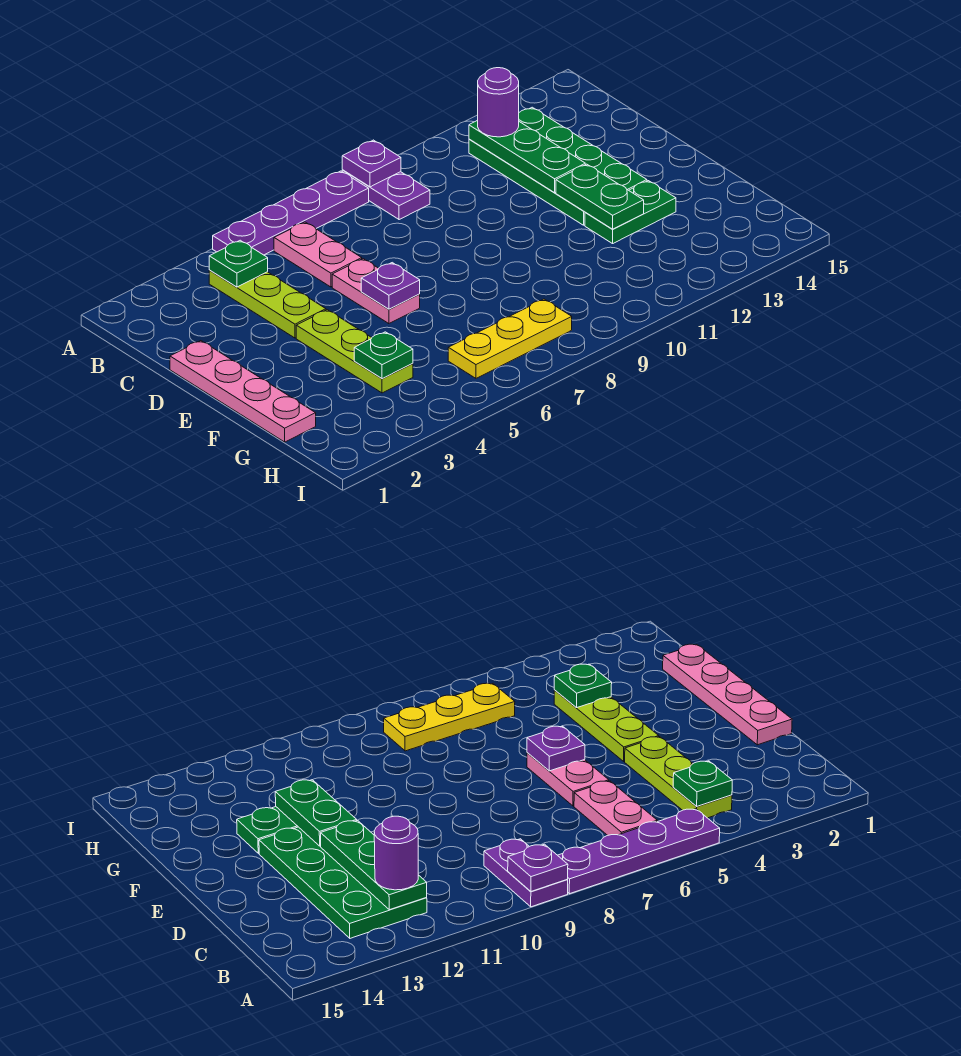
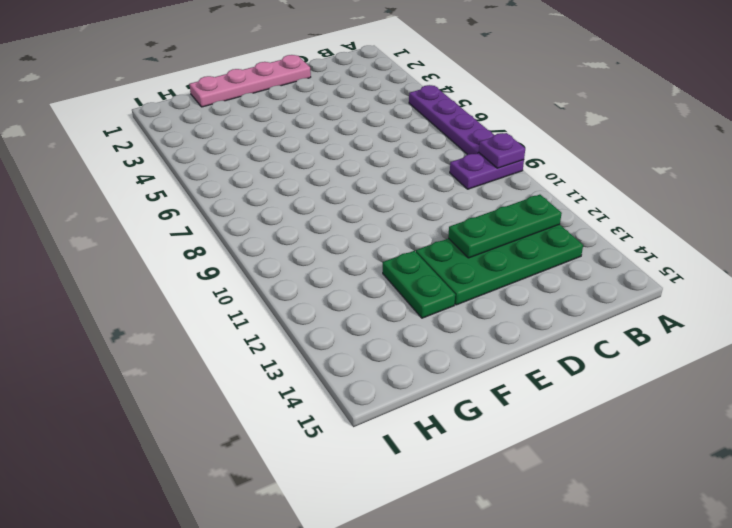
none -> lime 1x3 plate [209,270,326,338]
none -> pink 1x2 plate [274,222,362,287]
none -> pink 1x2 plate [332,259,420,324]

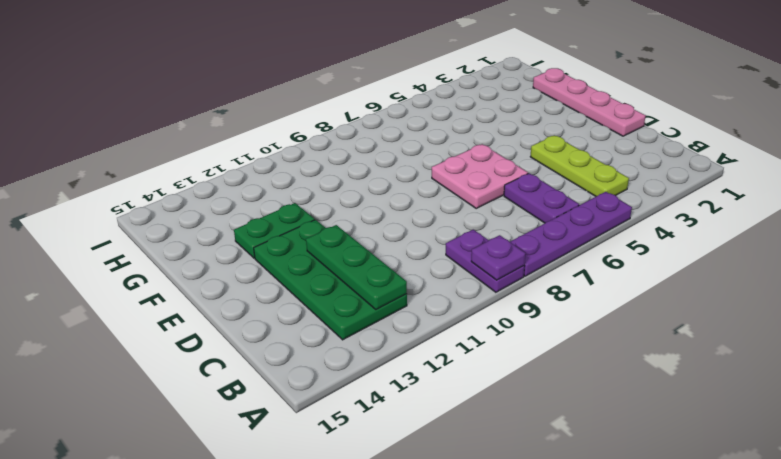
purple 1x2 plate [504,173,579,223] -> pink 1x2 plate [274,222,362,287]
pink 2x2 plate [432,144,528,208] -> pink 1x2 plate [332,259,420,324]
none -> lime 1x3 plate [296,310,413,393]
none -> yellow 1x3 plate [448,299,572,378]
none -> green 1x1 plate [209,240,268,287]

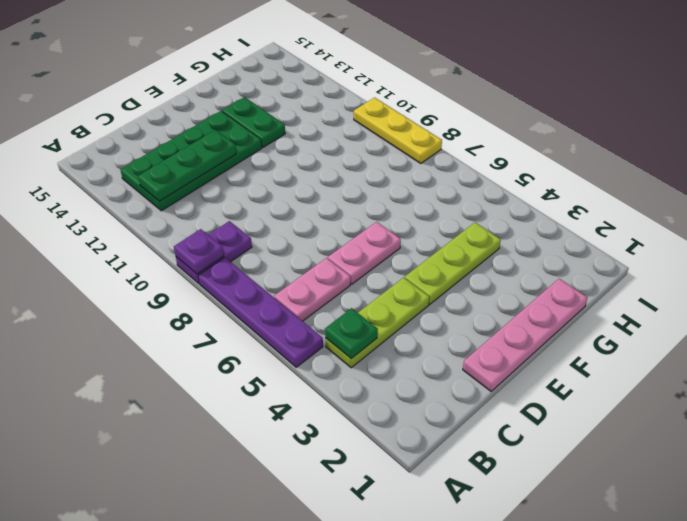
yellow 1x3 plate [354,98,442,164] -> yellow 1x3 plate moved to [448,299,572,378]
none -> purple 1x1 plate [361,263,420,309]
none -> green 1x2 plate [556,164,644,229]
none -> green 1x1 plate [354,332,413,379]

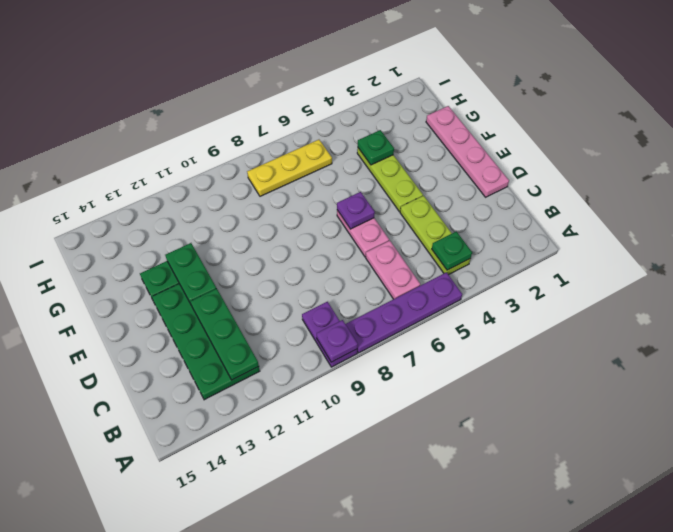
none -> purple 1x1 round brick [478,68,519,137]

